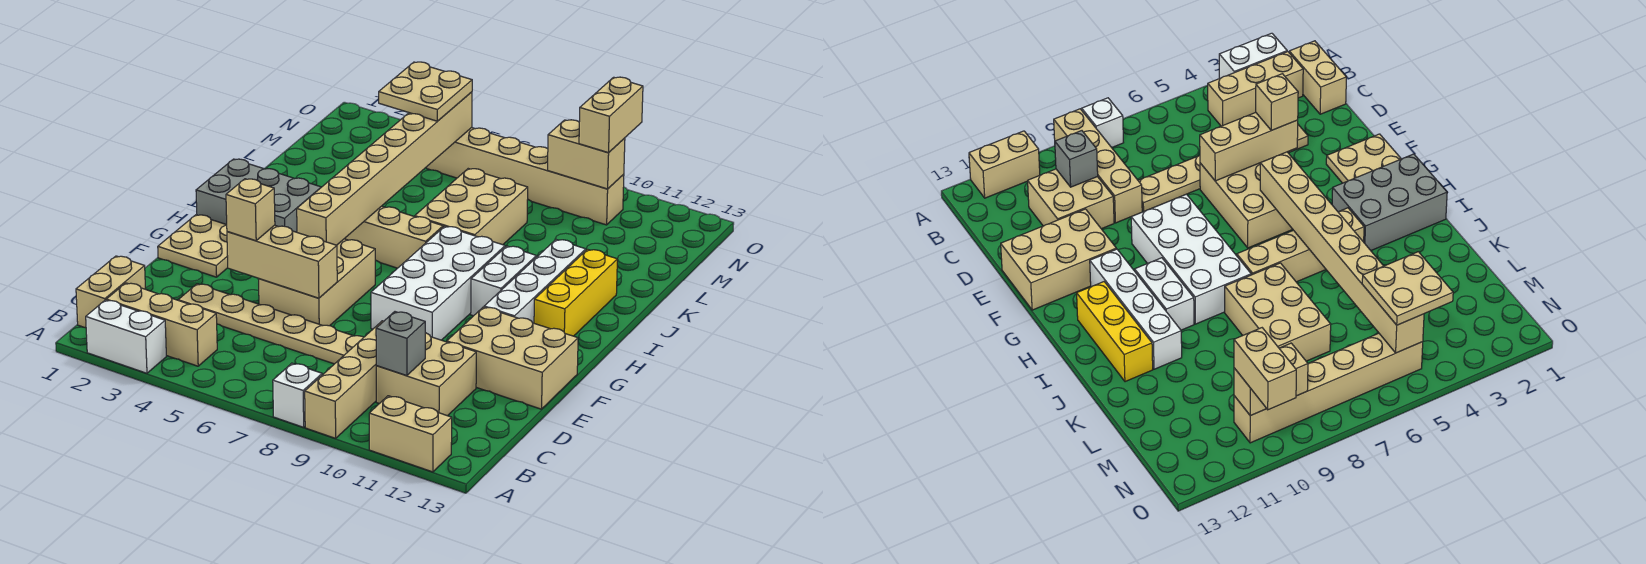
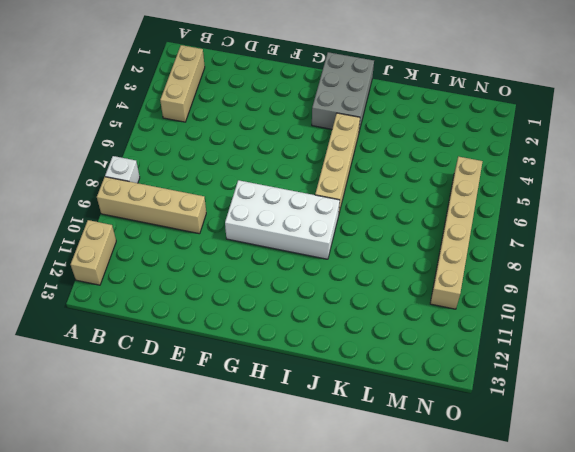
none -> white 1x2 brick [86,300,166,373]
none -> tan 1x2 brick [76,256,145,328]
none -> tan 2x2 brick [376,333,476,416]

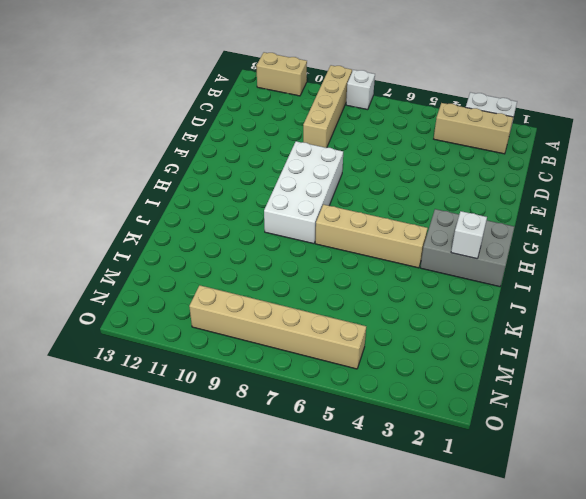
white 1x1 brick [451,211,487,259] -> none
none -> tan 1x2 brick [76,256,145,328]
none -> tan 2x2 brick [376,333,476,416]
none -> tan 1x6 plate [178,284,364,364]

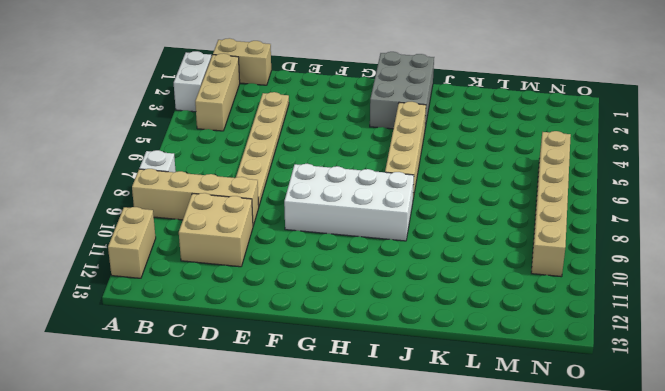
none -> tan 2x3 brick [258,239,375,326]
none -> tan 2x3 brick [447,307,578,409]
none -> tan 2x2 plate [158,215,228,277]

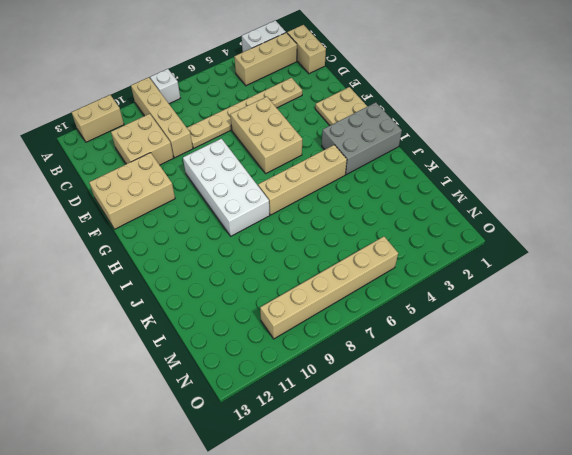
none -> white 1x4 brick [484,240,586,323]
none -> white 1x2 brick [471,246,537,316]
none -> yellow 1x3 brick [534,249,617,336]

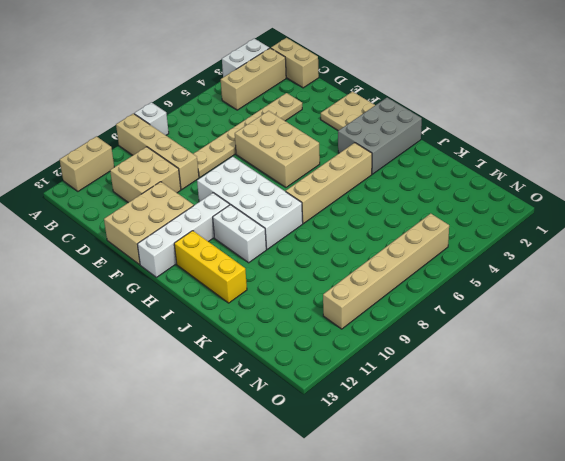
white 1x4 brick [137,193,230,277] -> white 1x4 brick turned to [484,240,586,323]
none -> tan 2x3 brick [415,169,528,245]
none -> grey 1x1 brick [376,312,425,376]
none -> tan 1x3 brick [227,225,337,298]

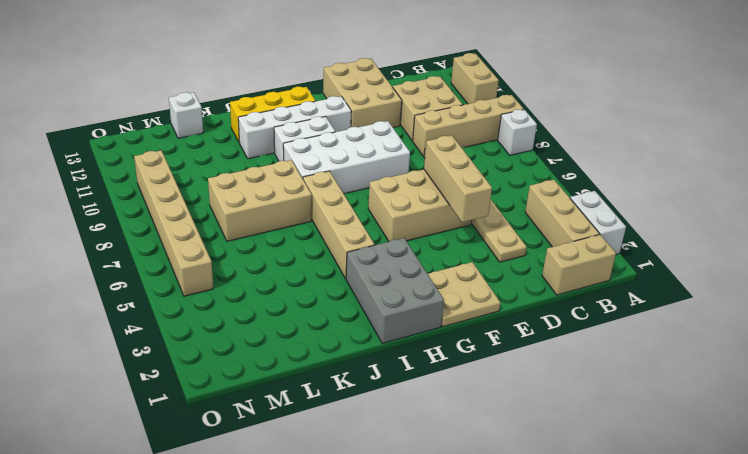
white 1x1 brick [169,92,203,138] -> none
none -> grey 1x1 brick [376,312,425,376]
none -> tan 1x8 brick [297,92,472,245]
none -> tan 1x2 brick [548,120,625,189]

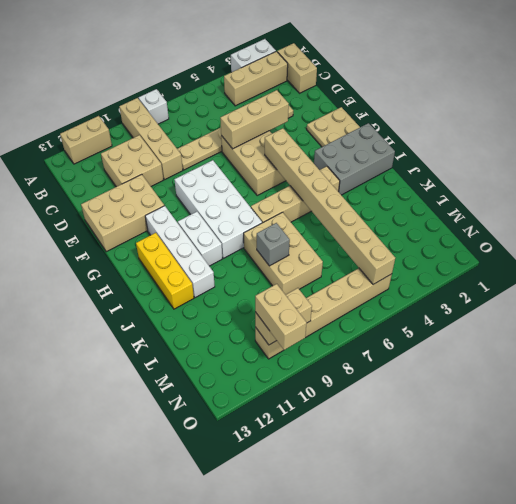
grey 1x1 brick [257,223,290,266] -> grey 1x1 brick moved to [376,312,425,376]
none -> tan 1x1 brick [226,179,275,241]
none -> tan 2x2 plate [379,62,472,121]

